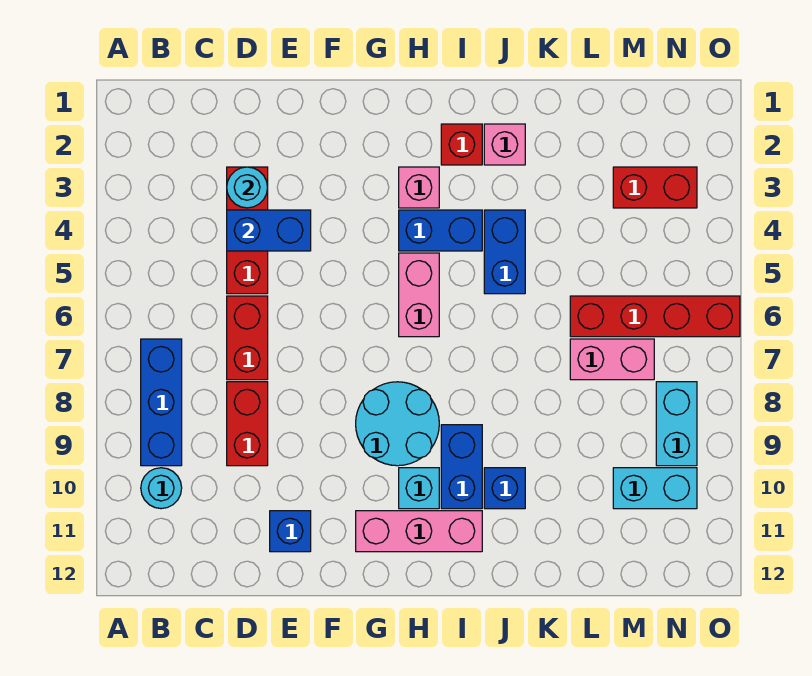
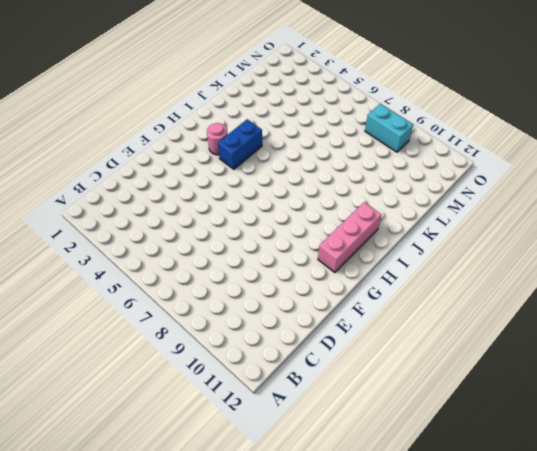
pink 1x1 round brick [207,123,228,155] -> pink 1x1 brick [399,167,439,208]
none -> blue 1x3 brick [141,339,182,466]
none -> cyan 1x1 round brick [141,468,182,509]
none -> red 1x3 brick [227,167,268,294]

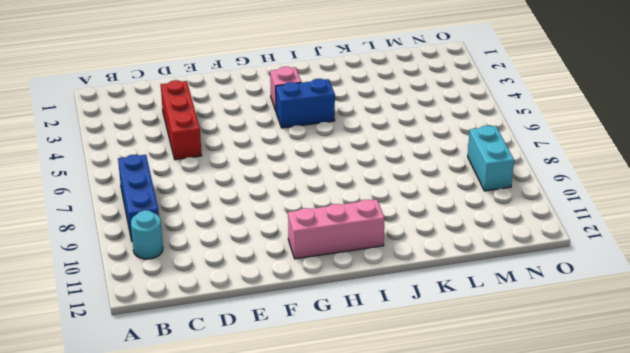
none -> red 1x2 brick [227,296,268,380]
none -> red 1x2 brick [227,382,268,466]
none -> blue 1x1 brick [270,511,311,552]

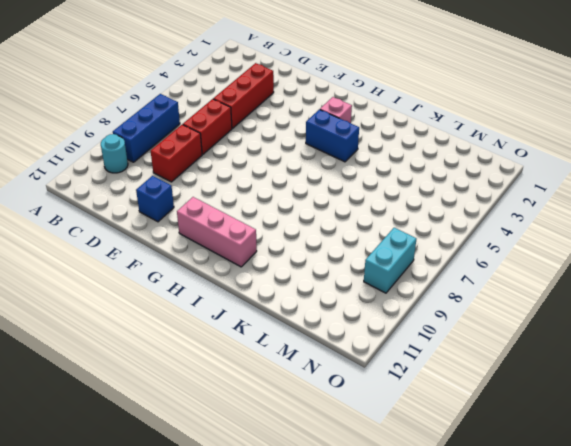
none -> cyan 2x2 round brick [356,382,439,466]
none -> pink 1x2 brick [399,253,439,337]
none -> cyan 1x1 brick [399,468,439,509]

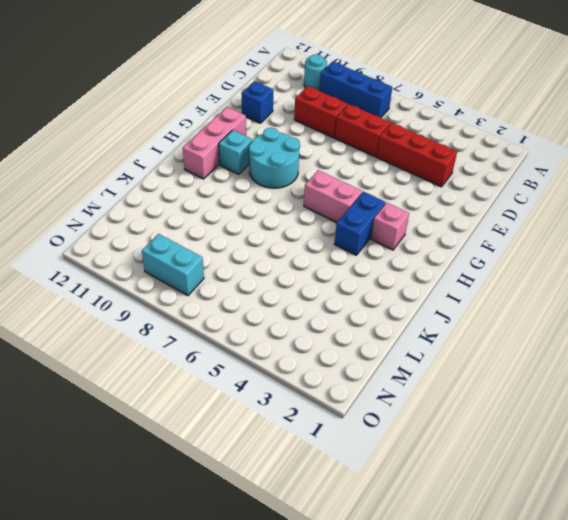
none -> red 1x1 brick [441,124,482,165]
none -> blue 1x2 brick [441,425,482,509]
none -> pink 1x1 brick [484,124,525,165]

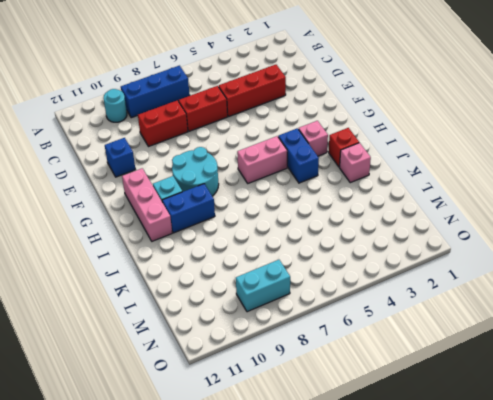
none -> blue 1x2 brick [484,210,525,294]
none -> blue 1x1 brick [484,468,525,509]
none -> red 1x4 brick [570,296,740,337]

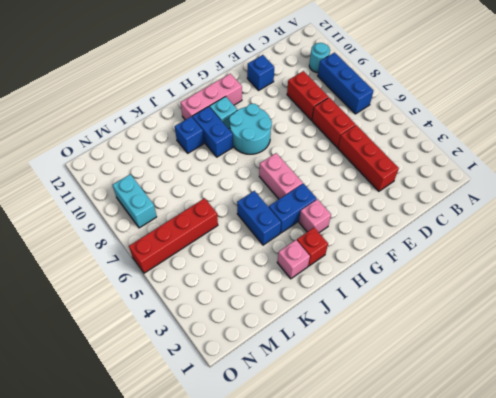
none -> pink 1x2 brick [570,339,654,380]
none -> red 1x2 brick [613,167,697,208]
none -> cyan 1x2 brick [613,468,697,509]

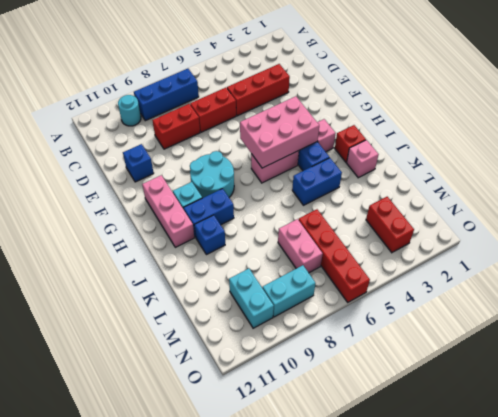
pink 2x3 brick [240,96,319,168] -> none
none -> cyan 1x1 round brick [227,167,268,208]
none -> blue 1x2 brick [227,210,311,251]

